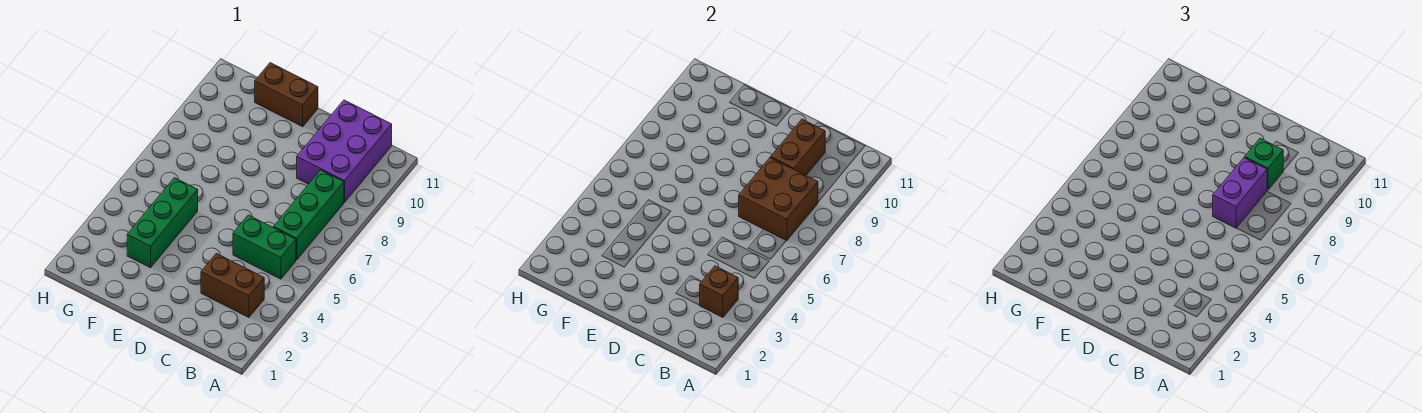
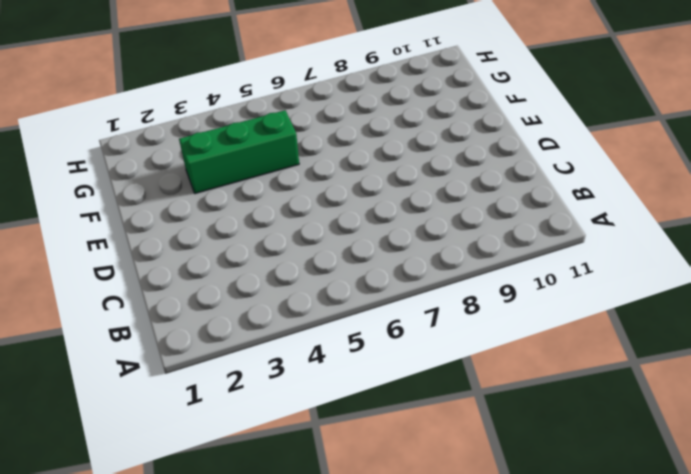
none -> brown 1x2 brick [201,253,264,317]
none -> green 1x2 brick [233,215,296,279]

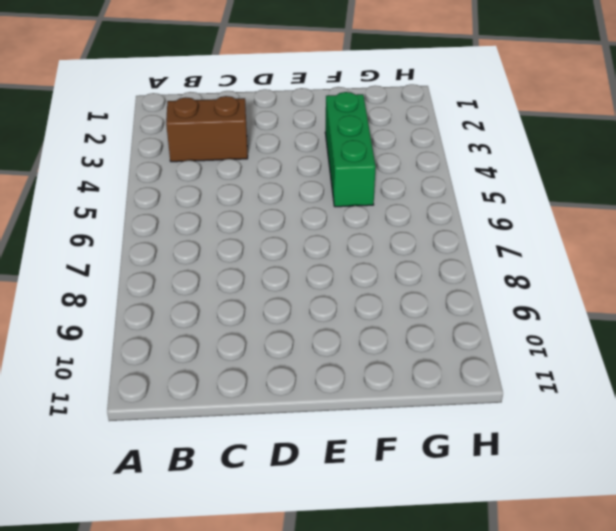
none -> green 1x2 brick [233,215,296,279]
none -> green 1x3 brick [273,170,344,260]

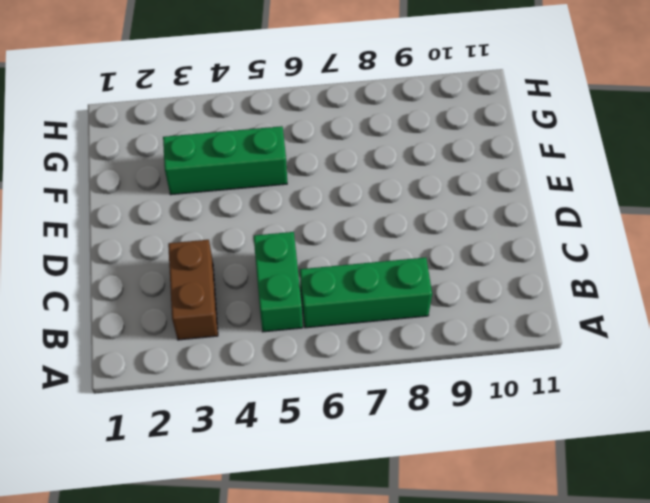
none -> purple 2x3 brick [297,100,392,202]
none -> brown 1x2 brick [255,63,318,127]

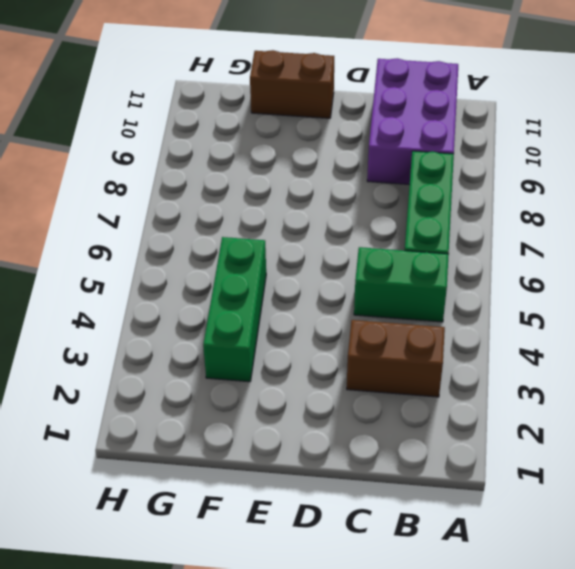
none -> brown 1x1 brick [700,266,738,317]
none -> brown 2x2 brick [739,157,818,241]

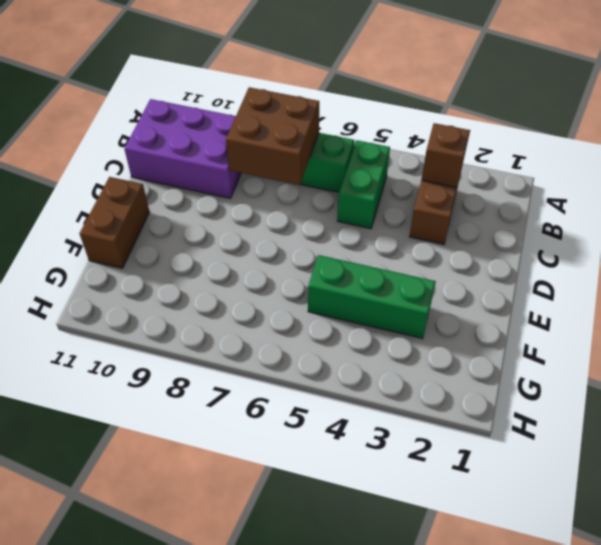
none -> brown 1x2 brick [771,119,825,175]
none -> purple 1x2 brick [1213,157,1267,228]

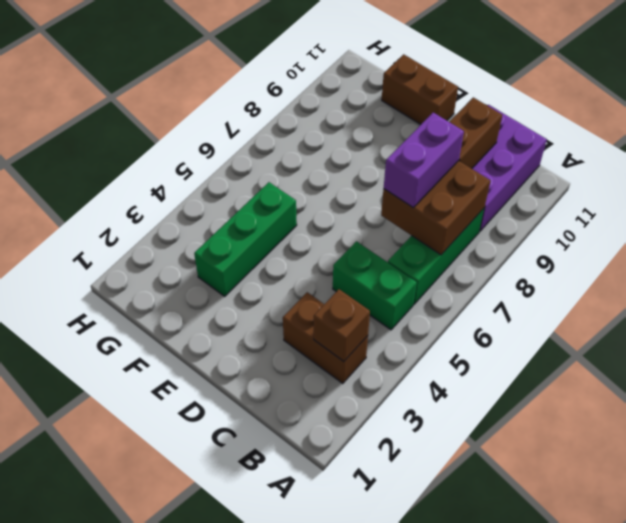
none -> green 1x1 brick [1245,138,1283,190]

